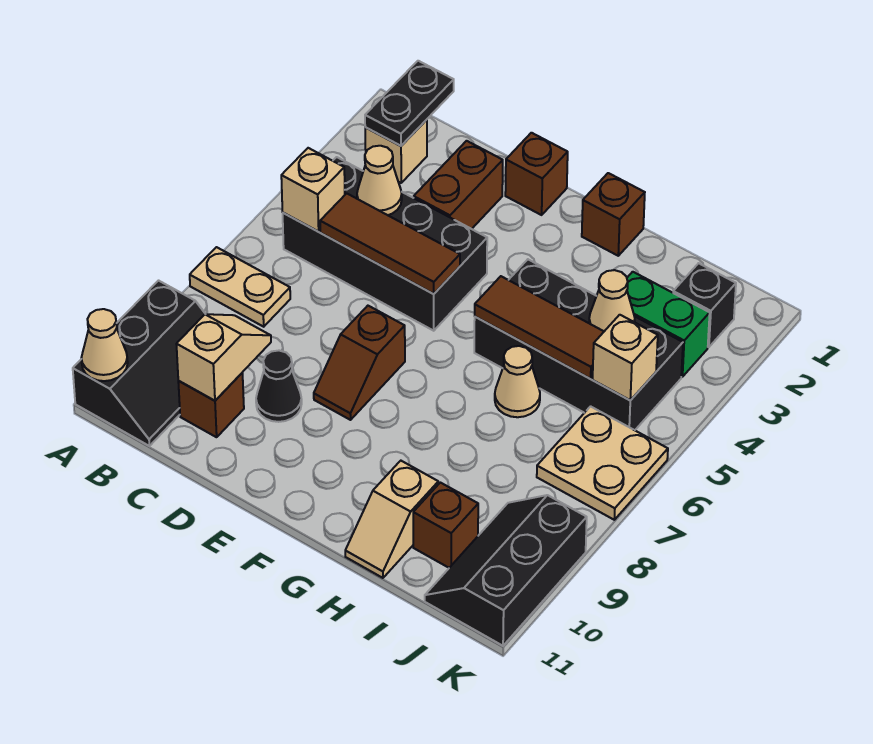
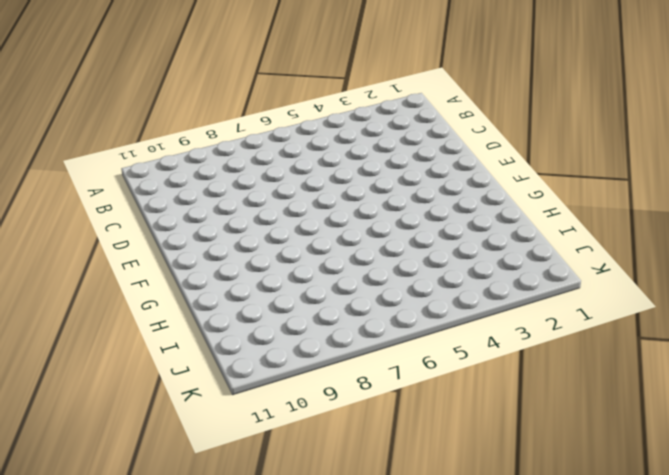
none -> tan 1x2 plate [190,247,290,327]
none -> black 2x3 slope [73,281,205,446]
none -> tan 1x1 brick [365,120,427,183]

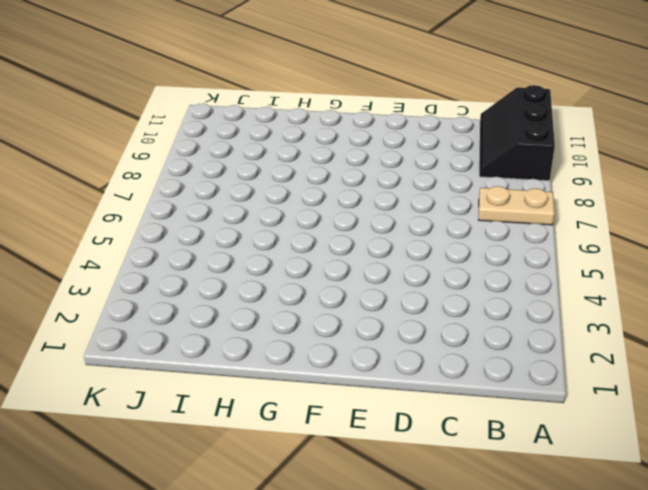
none -> tan 1x1 brick [365,120,427,183]
none -> black 2x4 brick [283,157,487,331]
none -> brown 1x1 brick [178,373,244,437]

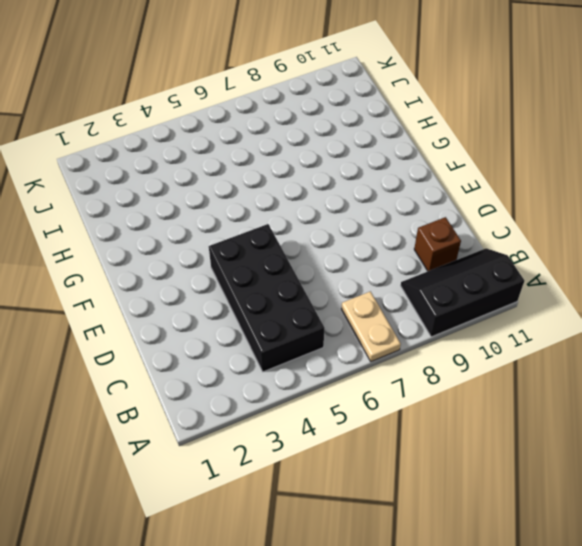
none -> tan 1x1 brick [365,120,427,183]
none -> brown 1x2 brick [414,141,503,229]
none -> black 1x1 cone [256,351,302,422]

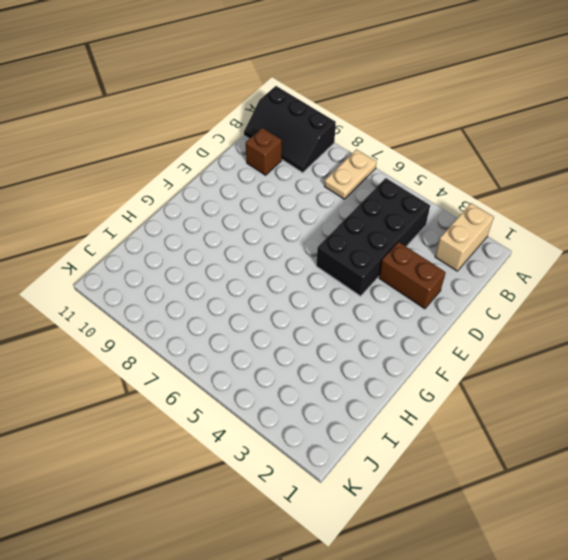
tan 1x2 brick [435,203,494,271] -> tan 1x1 brick [365,120,427,183]
none -> black 1x1 cone [256,351,302,422]
none -> brown 1x1 brick [505,133,568,215]
none -> brown 1x2 slope [314,306,405,420]

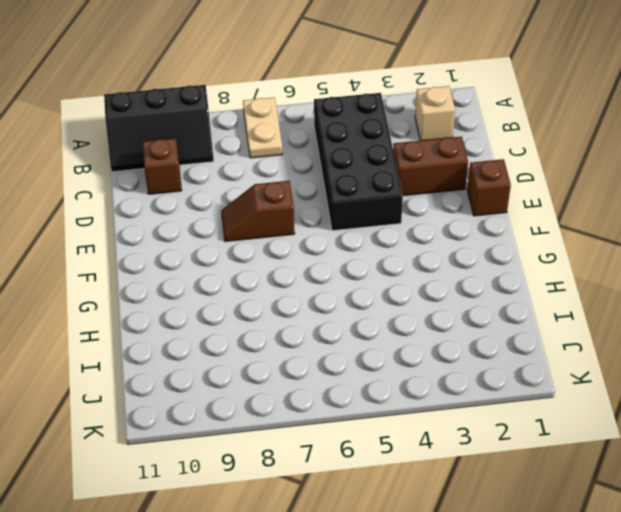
none -> black 1x1 cone [256,351,302,422]
none -> brown 1x1 brick [582,173,645,256]
none -> black 2x4 brick [474,259,683,430]

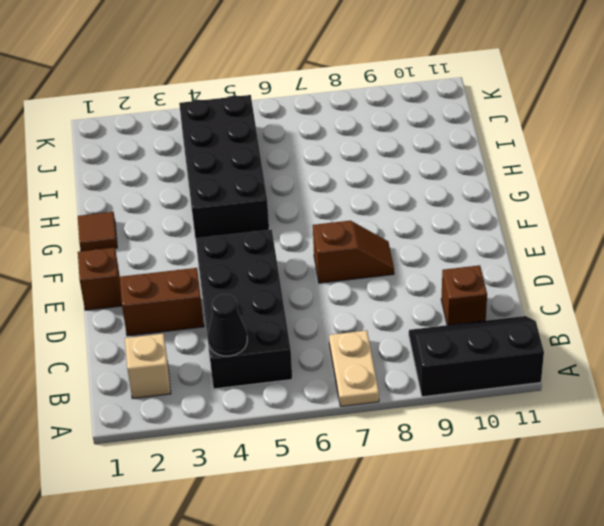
black 1x1 cone [208,294,247,356] -> black 1x1 cone moved to [256,351,302,422]
brown 1x1 tile [78,212,117,251] -> brown 1x1 brick [582,173,645,256]
none -> tan 1x1 cone [495,346,540,417]
none -> tan 1x2 slope [345,461,438,578]
none -> green 1x2 brick [627,272,710,377]

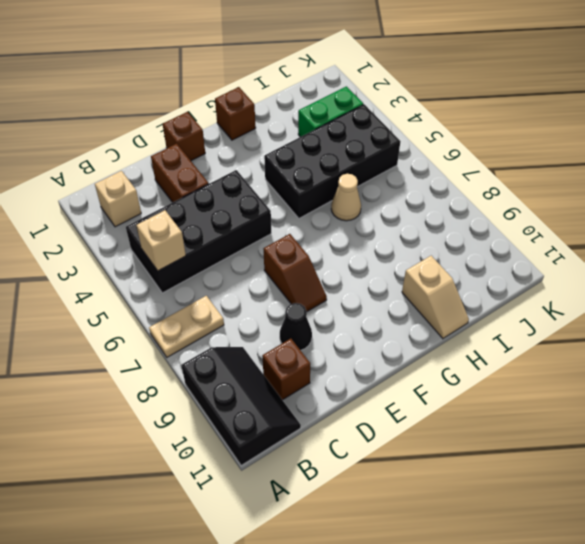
none -> brown 1x1 brick [413,483,478,568]
none -> black 1x1 brick [673,263,736,347]
none -> tan 2x2 plate [537,406,668,520]

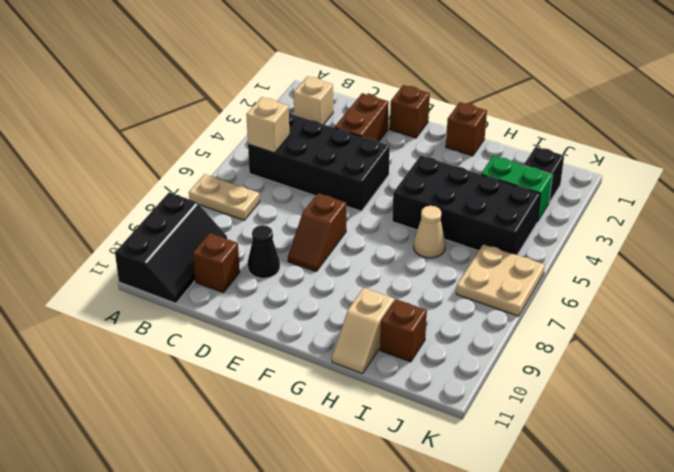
none -> black 2x3 slope [425,495,587,646]
none -> tan 1x1 cone [81,309,128,381]
none -> black 1x2 plate [365,61,454,146]

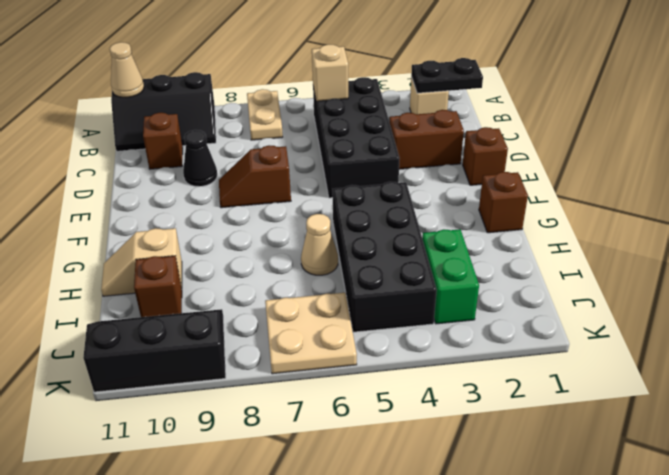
none -> black 1x1 brick [673,263,736,347]
none -> tan 1x1 cone [357,146,402,215]
none -> brown 1x3 tile [320,193,460,294]

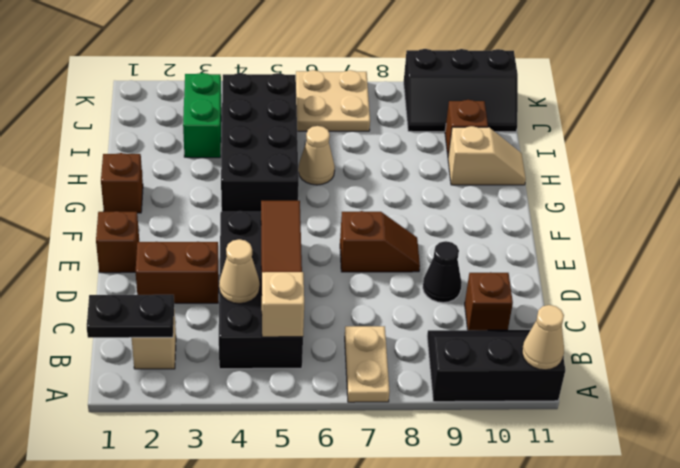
none -> black 1x1 brick [673,263,736,347]
none -> tan 1x2 slope [176,314,271,401]
none -> brown 1x3 tile [475,276,604,379]

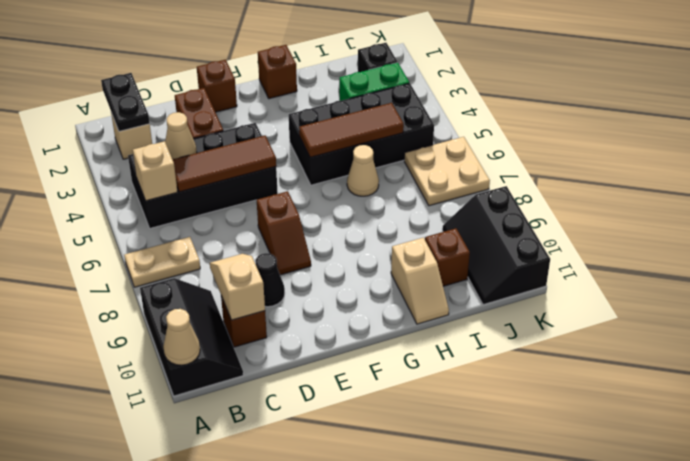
none -> tan 1x1 cone [589,270,635,331]
none -> tan 1x1 brick [593,315,658,400]

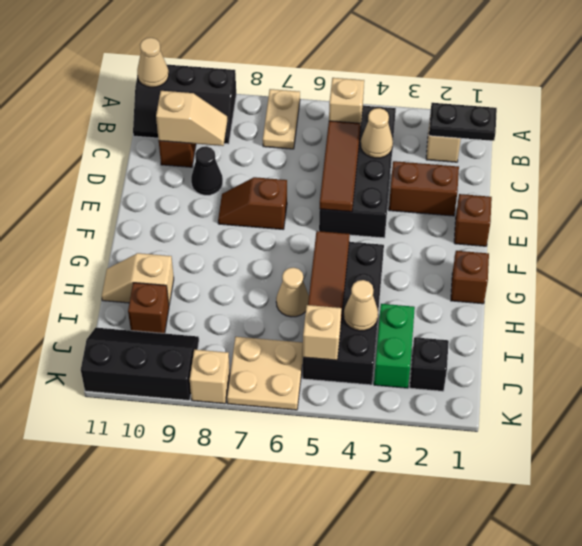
tan 1x1 brick [190,350,230,404] -> none

